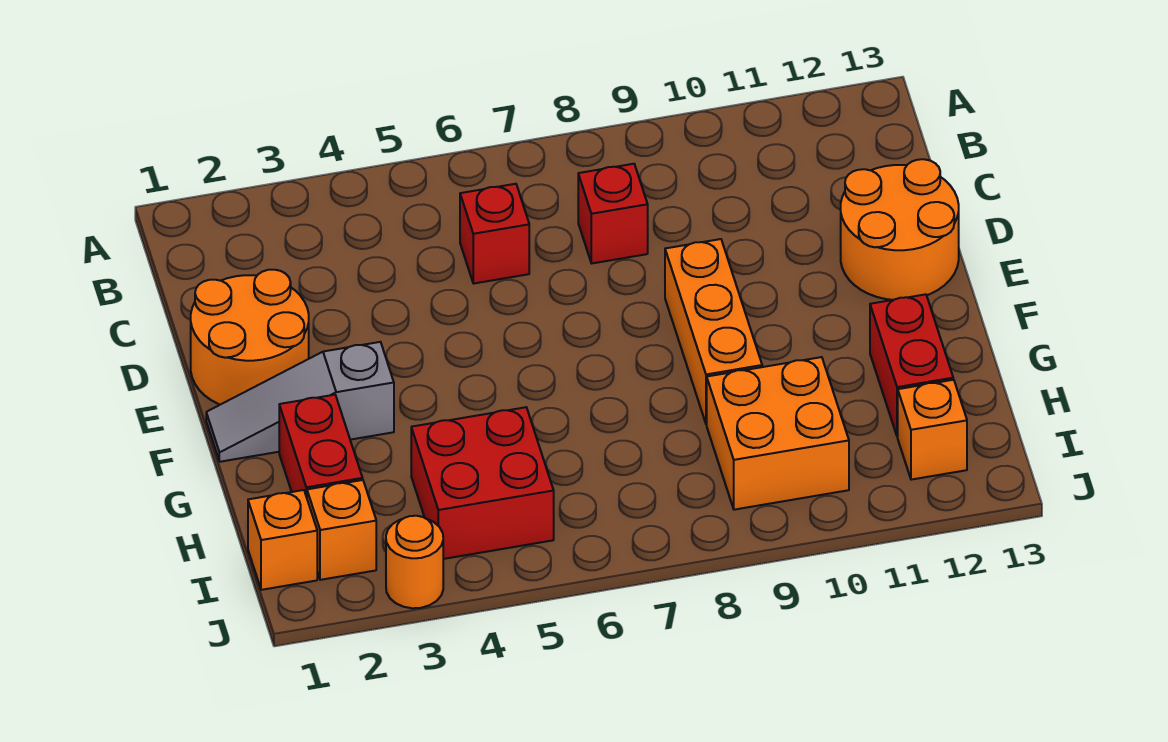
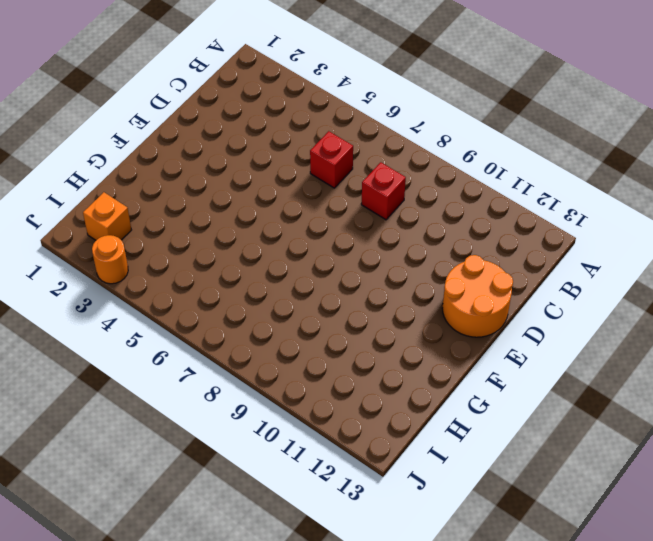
none -> orange 2x2 round brick [191,270,309,405]
none -> orange 1x3 brick [665,239,762,424]
none -> grey 1x3 slope [206,342,394,462]

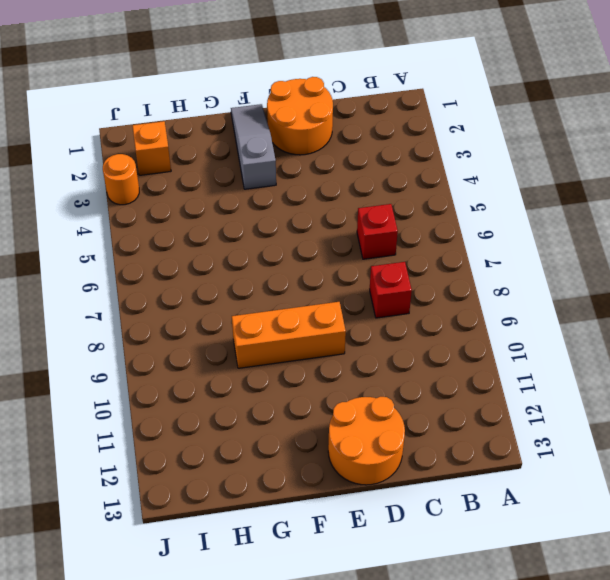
none -> red 1x2 brick [279,395,363,497]
none -> red 1x2 brick [870,294,953,437]
none -> red 2x2 brick [411,407,554,559]

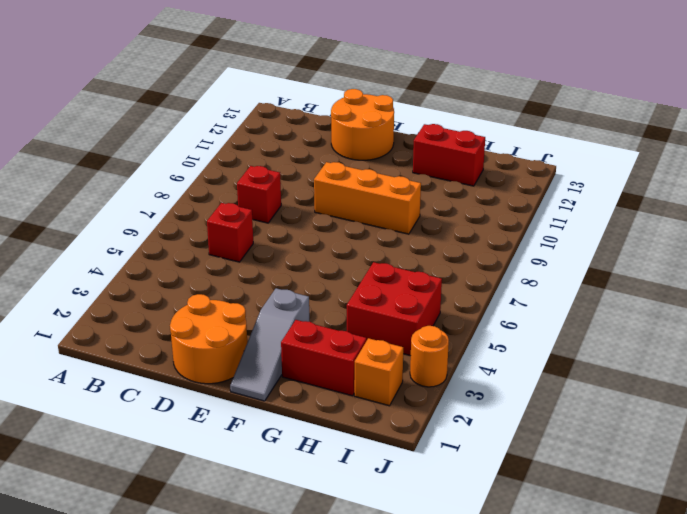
none -> orange 2x2 brick [707,357,849,510]
none -> orange 1x1 brick [248,490,317,590]
none -> orange 1x1 brick [898,380,967,480]

